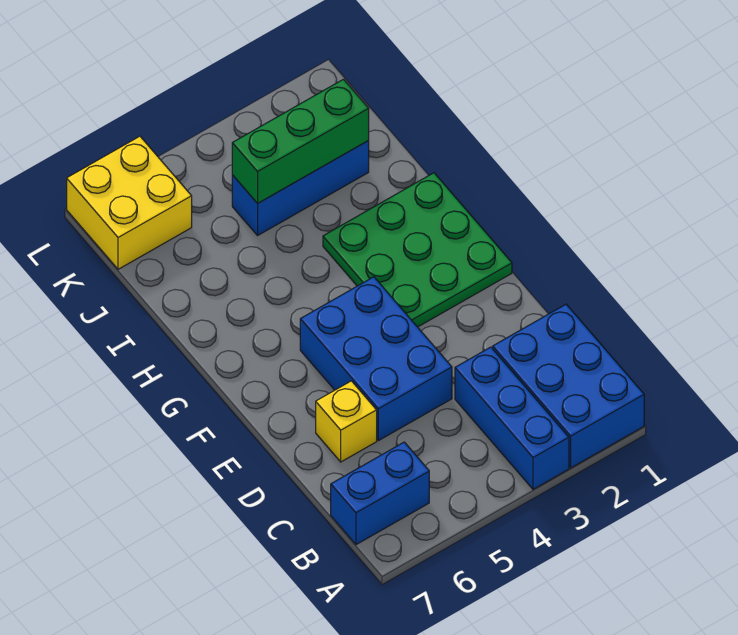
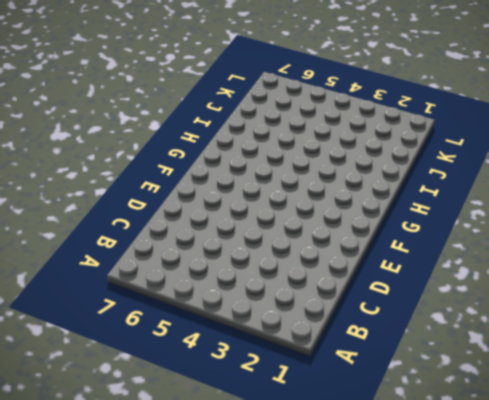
none -> blue 2x3 brick [493,304,644,468]
none -> blue 1x3 brick [455,347,569,489]

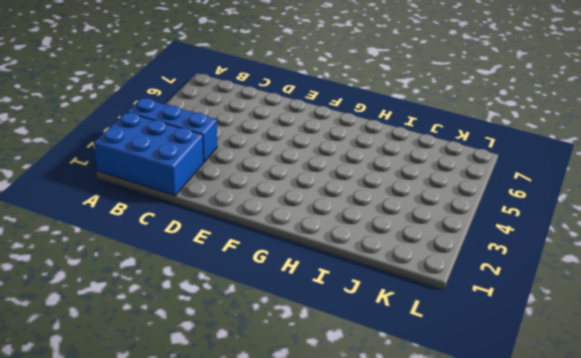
none -> blue 1x2 brick [331,442,429,545]
none -> blue 2x3 brick [300,277,452,441]

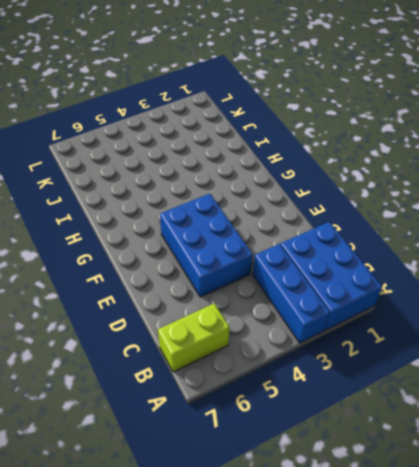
lime 1x2 brick [158,303,230,372] -> blue 1x2 brick [331,442,429,545]
none -> yellow 1x1 brick [316,381,377,462]
none -> green 3x3 plate [323,173,512,327]

